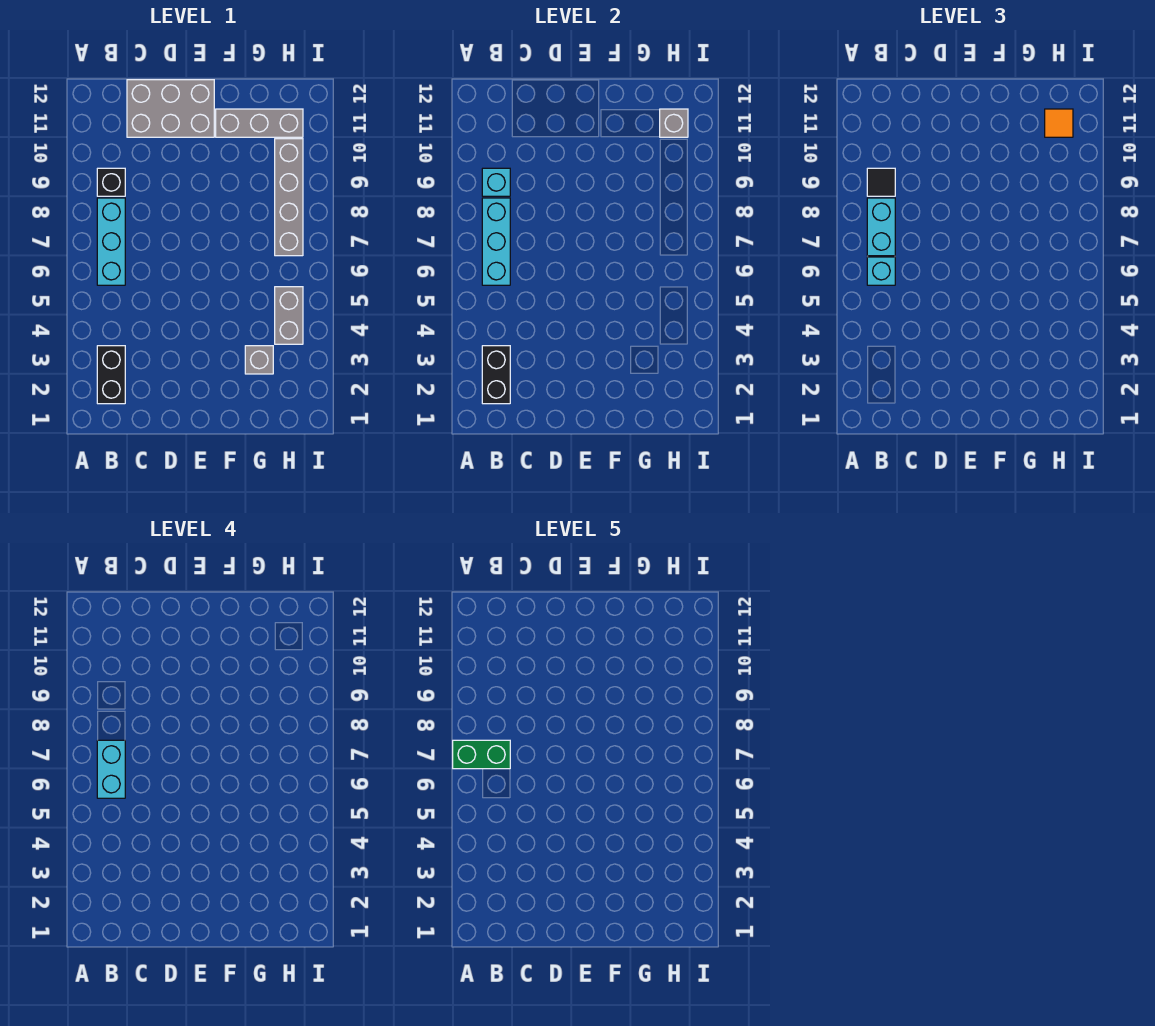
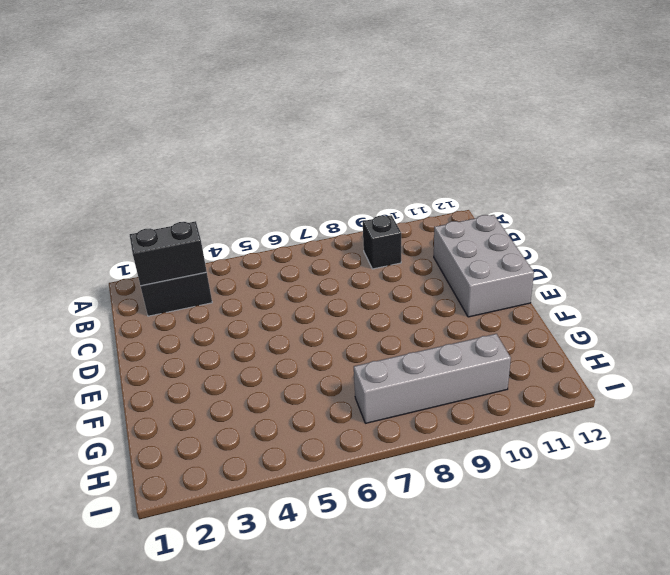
none -> cyan 1x3 brick [97,198,125,285]
none -> grey 1x3 brick [216,109,303,137]
none -> grey 1x1 brick [245,346,273,374]

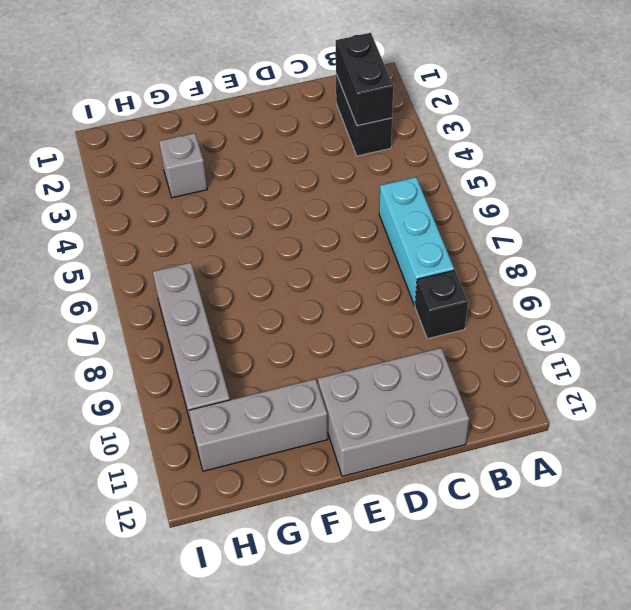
none -> grey 1x2 brick [275,287,303,344]
none -> cyan 1x3 brick [482,198,510,285]
none -> cyan 1x1 brick [482,168,510,196]

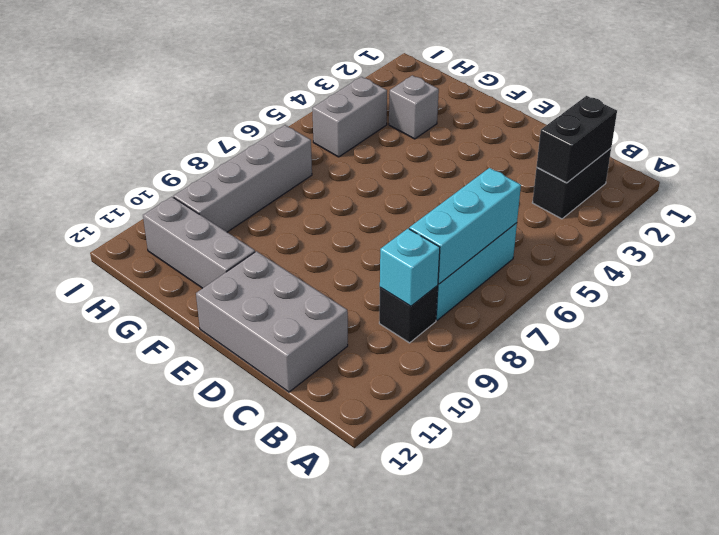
none -> grey 1x1 brick [660,109,688,137]
none -> cyan 1x1 brick [867,257,895,285]
none -> cyan 1x2 brick [867,198,895,256]

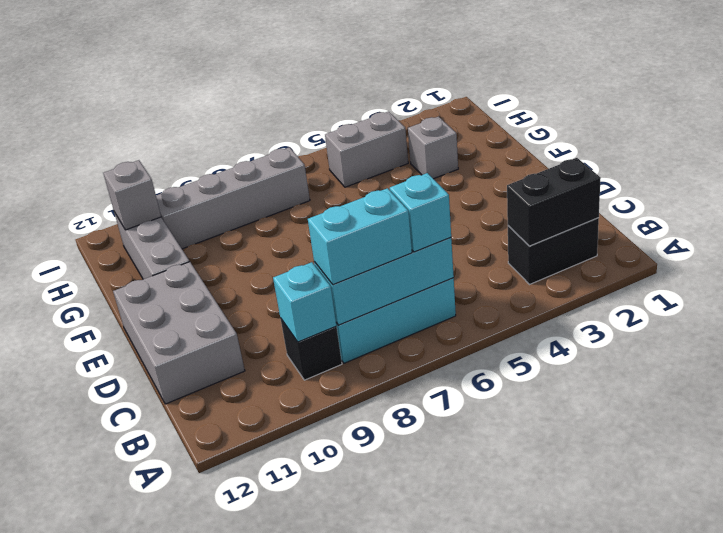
none -> black 1x1 tile [867,168,895,196]
none -> orange 1x1 tile [1045,109,1073,137]
none -> cyan 1x2 brick [97,740,125,798]

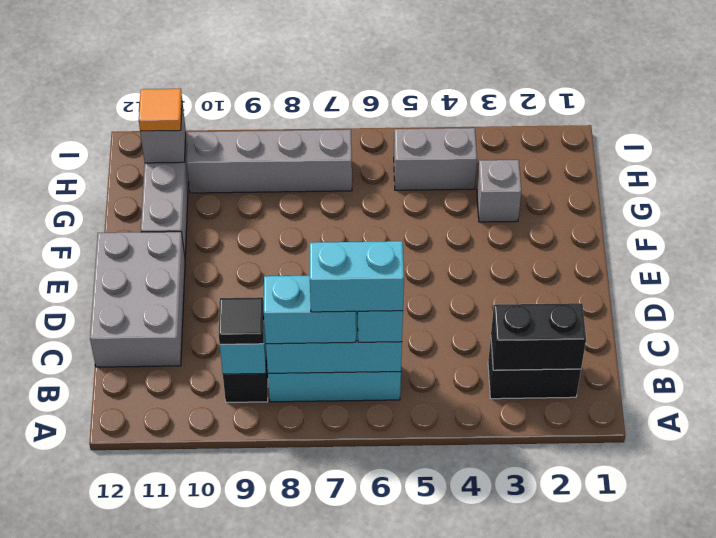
none -> green 1x2 brick [453,740,510,769]

